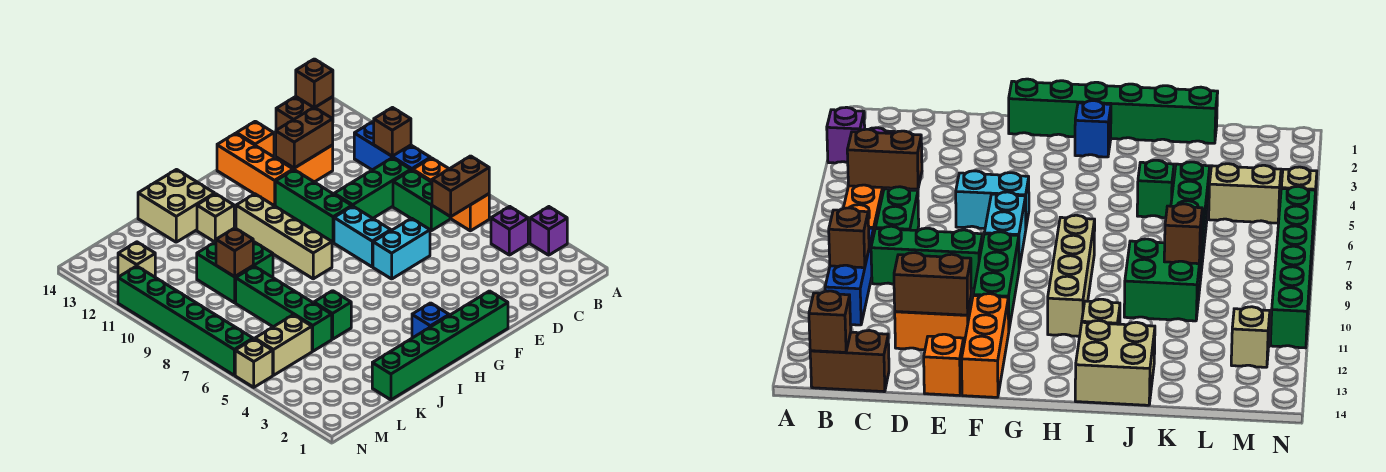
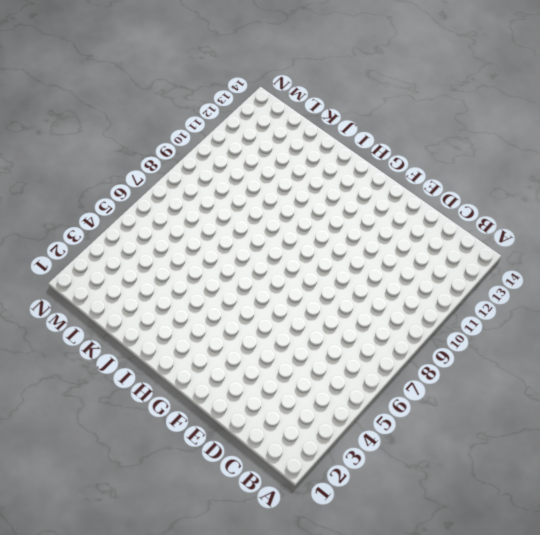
none -> purple 1x1 brick [530,207,567,255]
none -> purple 1x1 brick [491,206,528,255]
none -> orange 1x3 brick [413,158,489,231]
none -> blue 1x3 brick [354,122,430,170]

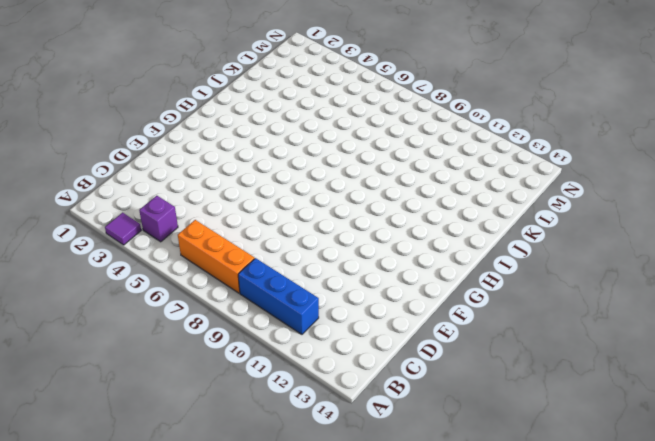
purple 1x1 tile [105,213,141,245] -> purple 1x1 brick [530,207,567,255]
none -> brown 1x2 brick [276,97,333,130]
none -> green 1x2 brick [393,170,450,231]
none -> green 1x3 brick [334,158,411,218]
none -> orange 1x2 brick [276,145,333,182]

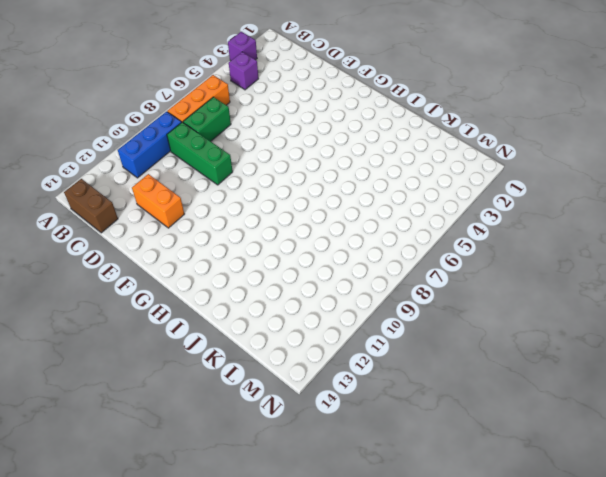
none -> cyan 1x2 brick [373,218,430,279]
none -> orange 1x1 brick [237,121,274,157]
none -> green 1x6 brick [372,291,508,400]
none -> cyan 1x2 brick [334,206,391,267]

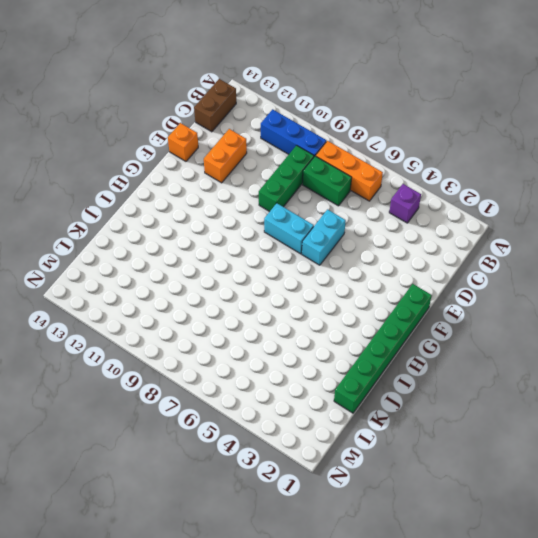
none -> purple 1x1 brick [530,207,567,255]
none -> green 1x3 brick [275,170,352,243]
none -> orange 1x3 brick [217,133,293,206]
none -> blue 1x1 brick [412,303,449,338]

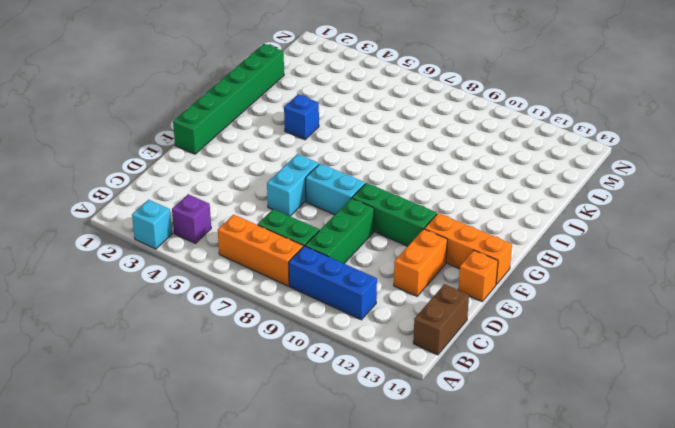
cyan 1x1 brick [132,200,172,249] -> purple 1x1 brick [530,207,567,255]
blue 1x1 brick [284,94,319,140] -> blue 1x1 brick moved to [412,303,449,338]
none -> tan 1x4 brick [236,194,332,279]
none -> tan 1x1 brick [197,194,234,242]
none -> tan 2x2 brick [138,170,215,242]
none -> green 1x1 brick [314,291,351,339]

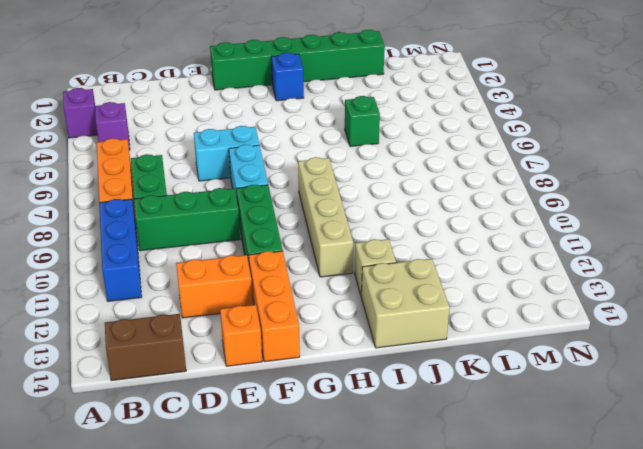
none -> green 2x2 brick [197,241,273,303]
none -> green 1x4 brick [236,266,332,351]
none -> tan 1x2 brick [255,315,312,375]
none -> tan 1x1 brick [118,242,155,277]

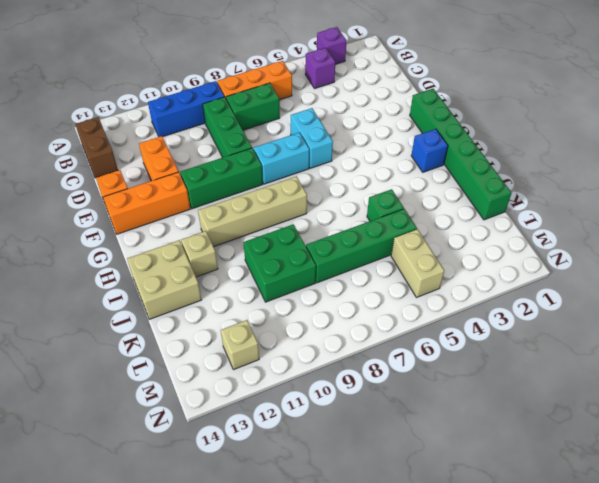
none -> tan 1x1 brick [235,339,273,387]
none -> green 1x6 brick [118,266,253,375]
none -> brown 1x2 brick [432,156,489,217]
none -> brown 1x1 brick [374,108,411,156]

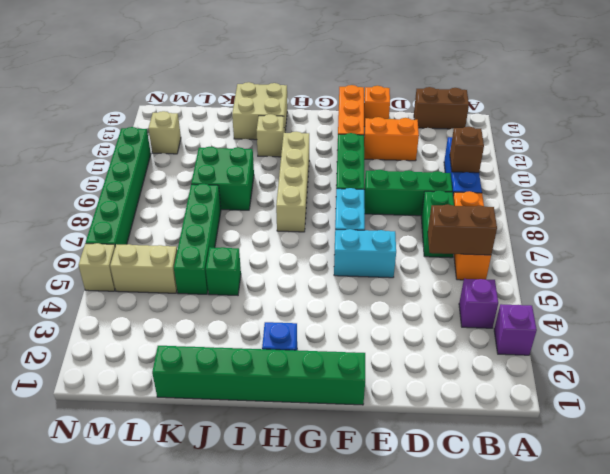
none -> brown 1x1 brick [296,59,333,107]
none -> brown 1x2 brick [276,107,333,168]
none -> brown 1x1 brick [216,228,253,277]

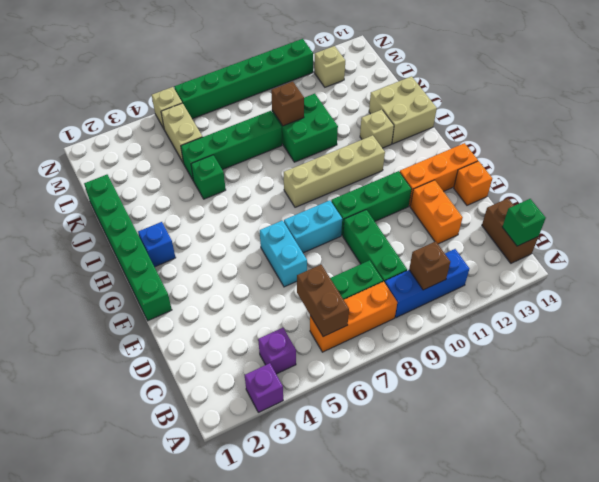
green 1x1 brick [502,199,546,246] -> brown 1x1 brick [296,59,333,107]
none -> brown 1x2 brick [276,107,333,168]

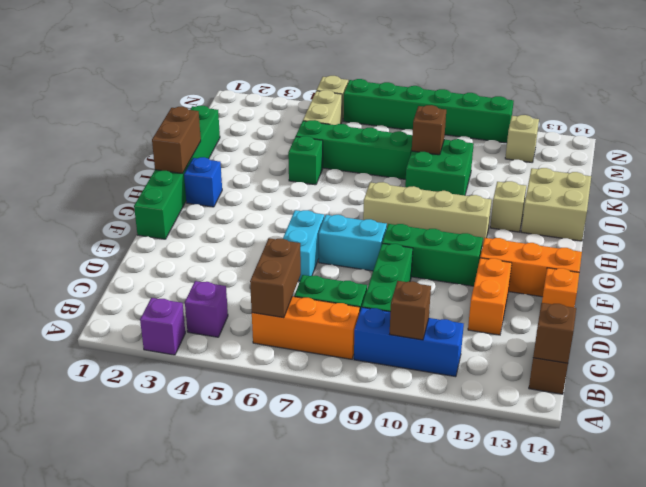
brown 1x2 brick [152,107,201,174] -> brown 1x2 brick moved to [276,107,333,168]

